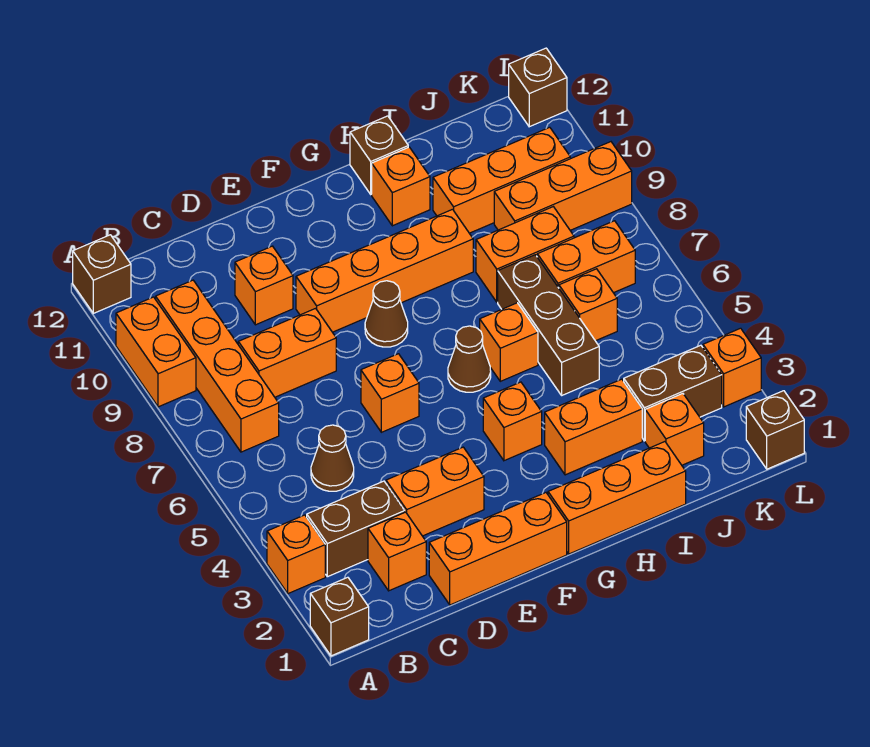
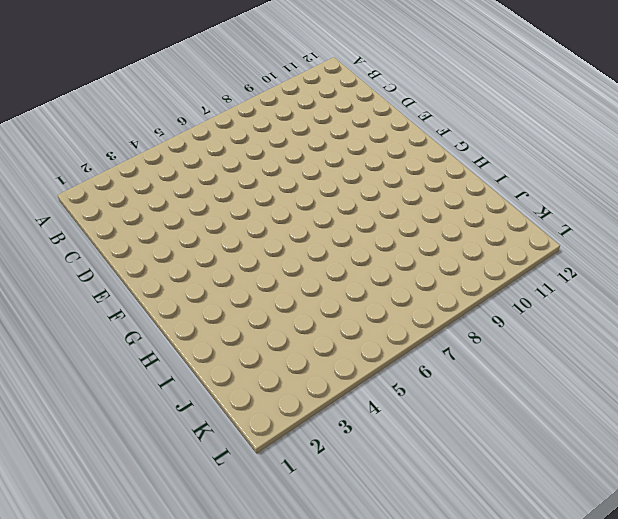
none -> brown 1x1 brick [310,577,369,656]
none -> orange 1x1 brick [267,515,325,594]
none -> orange 1x2 brick [116,297,196,407]
none -> brown 1x1 brick [73,235,131,313]

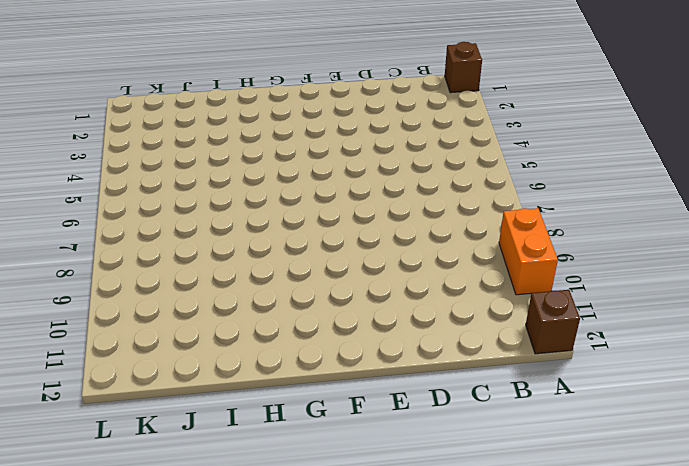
none -> orange 1x1 brick [267,515,325,594]
none -> brown 1x2 brick [307,481,405,577]
none -> orange 1x4 brick [156,280,279,452]
none -> orange 1x1 brick [368,512,426,591]

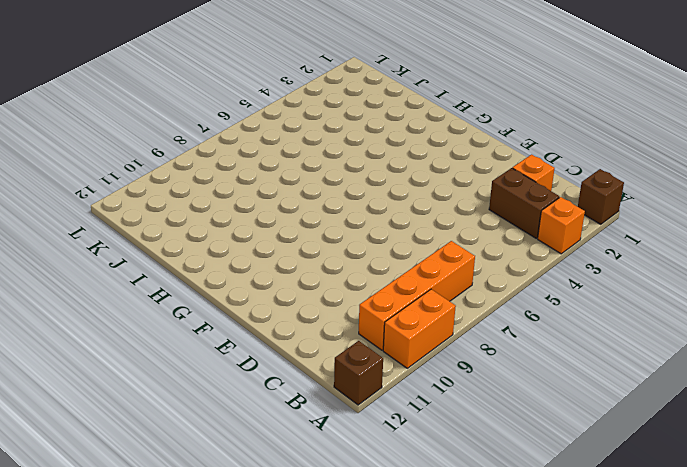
none -> brown 1x1 cone [311,425,354,491]
none -> orange 1x2 brick [238,308,336,397]
none -> orange 1x3 brick [429,493,567,605]
none -> orange 1x2 brick [386,447,484,536]

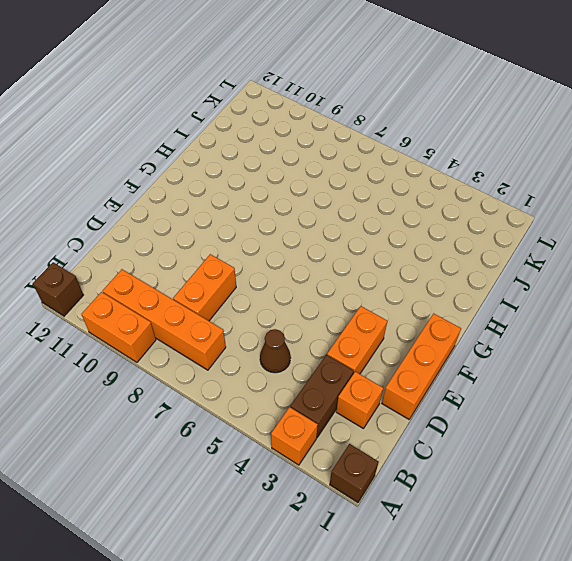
none -> orange 1x1 brick [235,246,293,325]
none -> orange 1x1 brick [361,354,419,432]
none -> orange 1x4 brick [296,209,473,332]
none -> brown 1x1 cone [365,281,408,347]

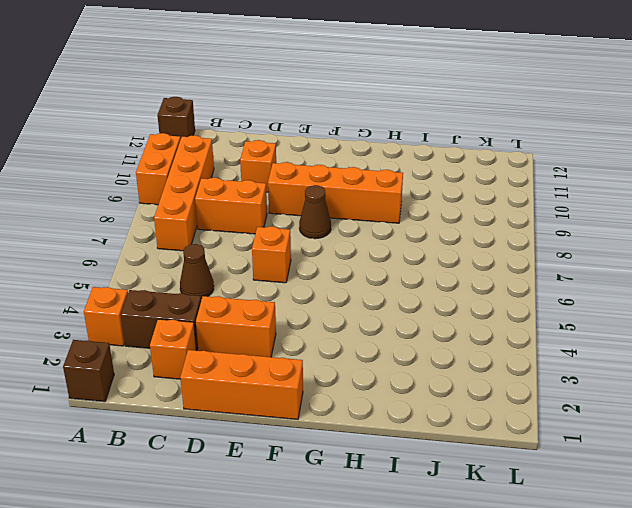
none -> orange 1x3 brick [548,442,686,554]
none -> orange 1x1 brick [483,382,542,461]
none -> brown 1x1 cone [448,326,491,392]
none -> orange 1x2 brick [545,379,642,475]

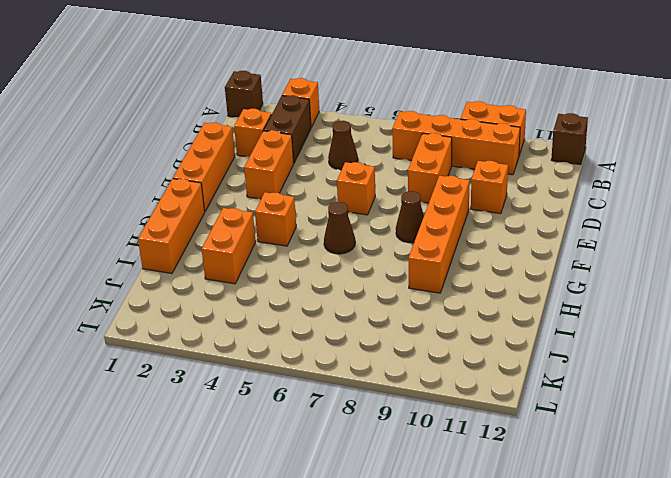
none -> orange 1x1 brick [480,303,538,381]
none -> orange 1x1 brick [372,147,430,226]
none -> brown 1x1 brick [350,116,408,194]
none -> brown 1x3 brick [498,255,599,395]

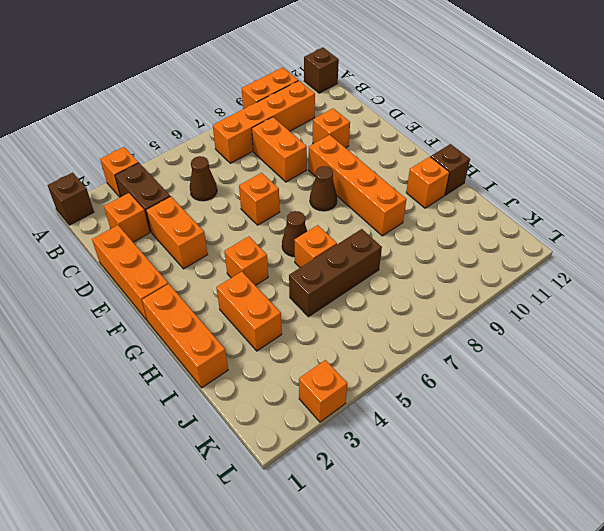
none -> orange 1x2 brick [476,207,574,302]
none -> orange 1x3 brick [433,127,570,233]
none -> orange 1x1 brick [645,394,704,465]
none -> brown 1x2 brick [624,345,722,441]

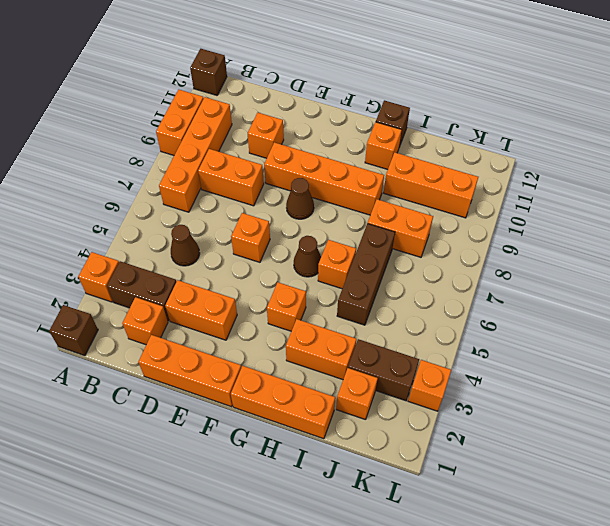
none -> orange 1x1 brick [559,269,617,341]
none -> orange 1x2 brick [537,221,635,293]
none -> orange 1x3 brick [494,142,632,230]
none -> brown 1x1 brick [746,391,804,469]

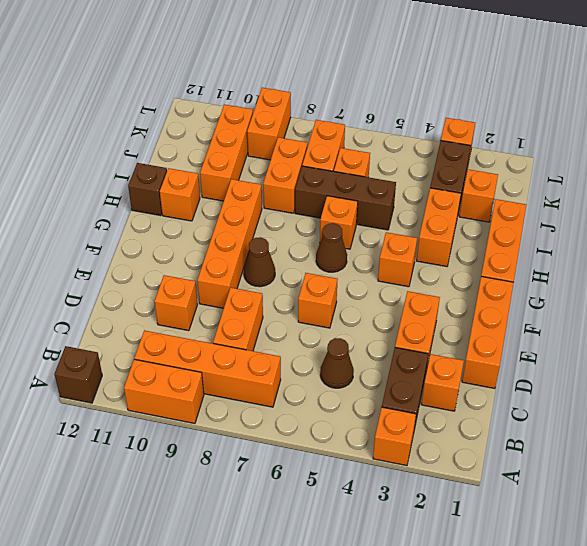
orange 1x2 brick [247,88,291,160] -> orange 1x3 brick [494,142,632,230]
none -> brown 1x1 brick [310,577,369,656]
none -> brown 1x1 brick [746,391,804,469]
none -> brown 1x1 brick [509,48,567,127]

